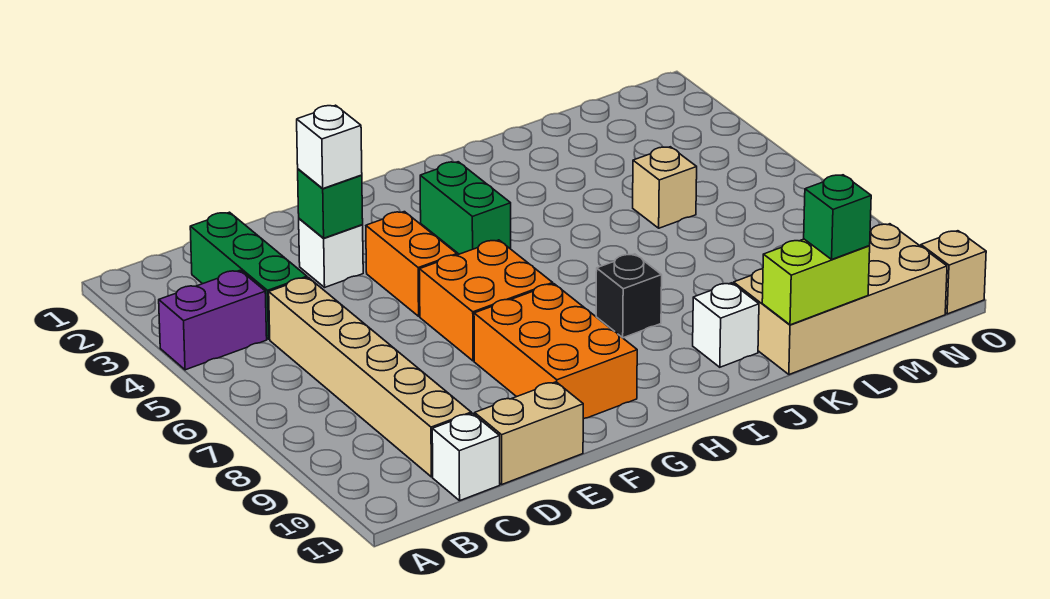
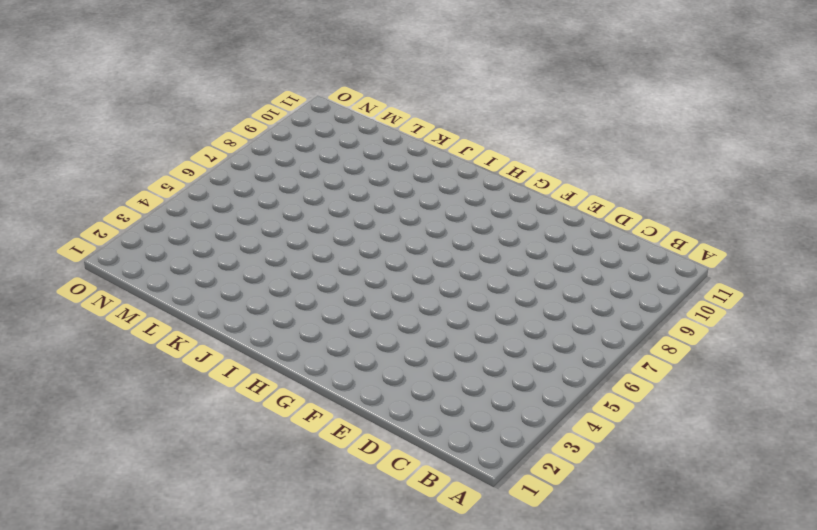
none -> purple 1x2 brick [159,270,267,370]
none -> green 1x3 brick [190,212,307,339]
none -> tan 1x6 brick [269,278,471,477]

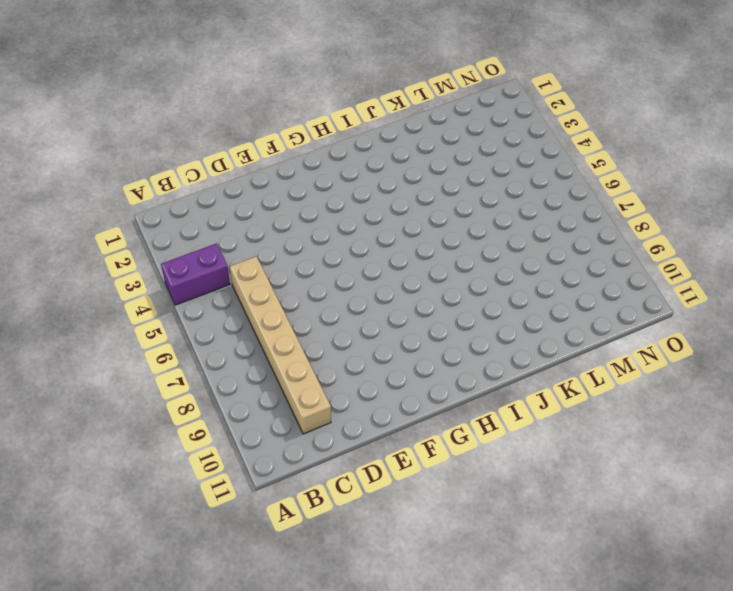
none -> green 1x3 brick [190,212,307,339]
none -> white 1x1 brick [432,413,500,501]
none -> tan 1x2 brick [475,382,583,484]

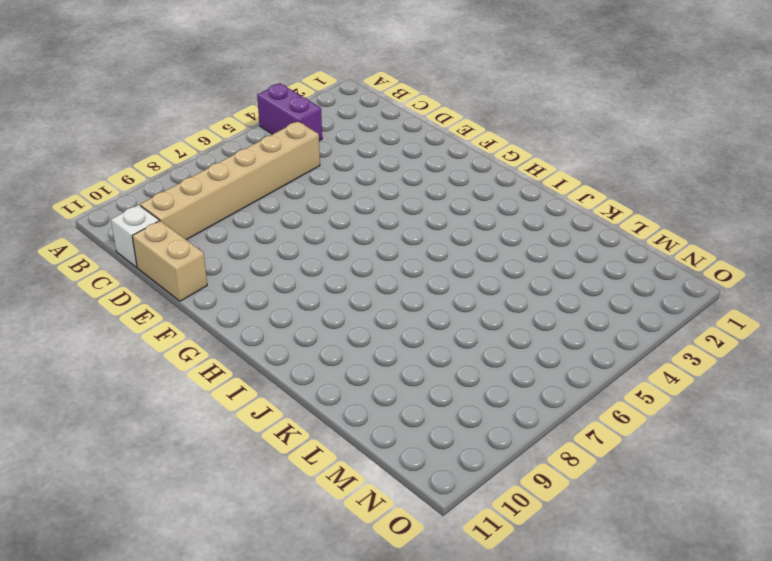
none -> green 1x3 brick [190,212,307,339]
none -> white 1x1 brick [299,219,363,287]
none -> orange 1x2 brick [366,212,457,316]

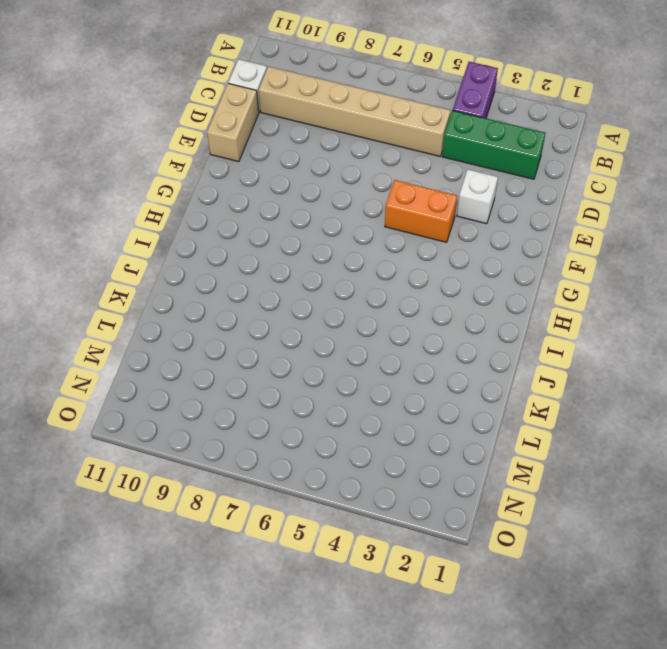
none -> orange 2x2 brick [419,240,553,361]
none -> orange 2x3 brick [474,284,637,419]
none -> green 1x2 brick [420,162,511,254]

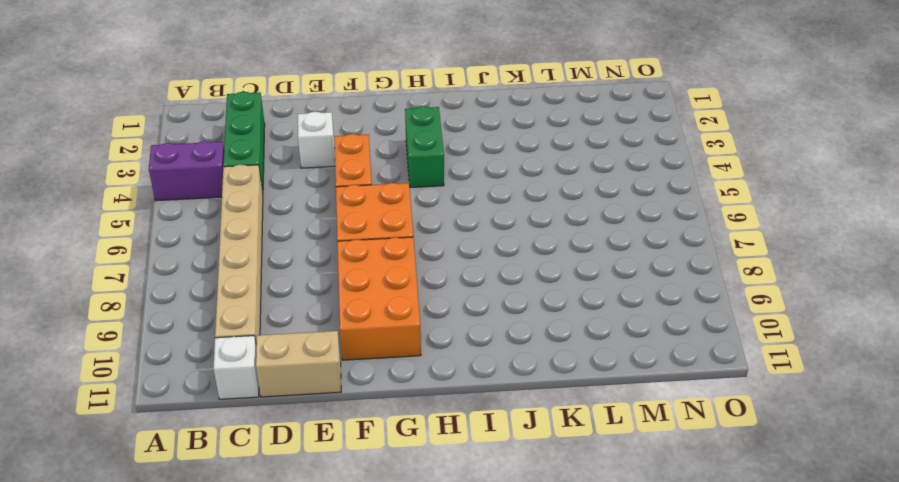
none -> black 1x1 brick [596,254,662,338]
none -> white 1x1 brick [693,283,759,367]
none -> tan 2x4 brick [734,224,947,375]

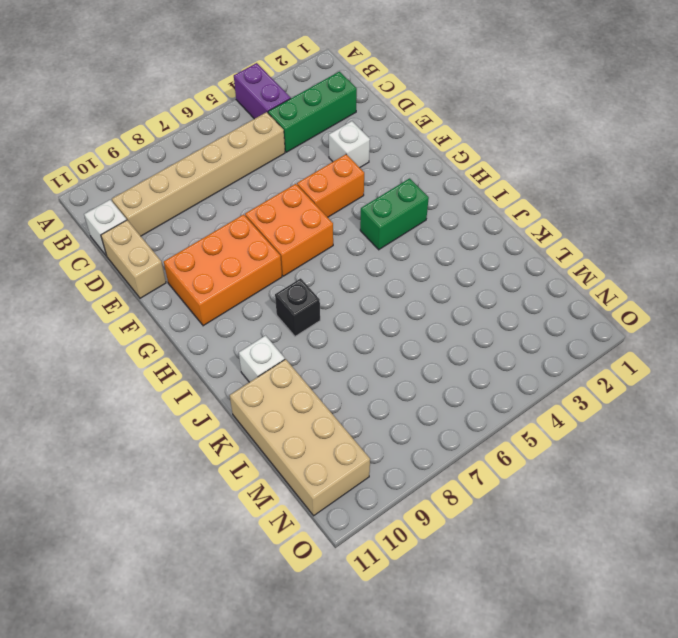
none -> tan 1x1 brick [633,147,697,228]
none -> tan 1x1 brick [921,231,986,314]
none -> green 1x1 brick [298,169,363,238]

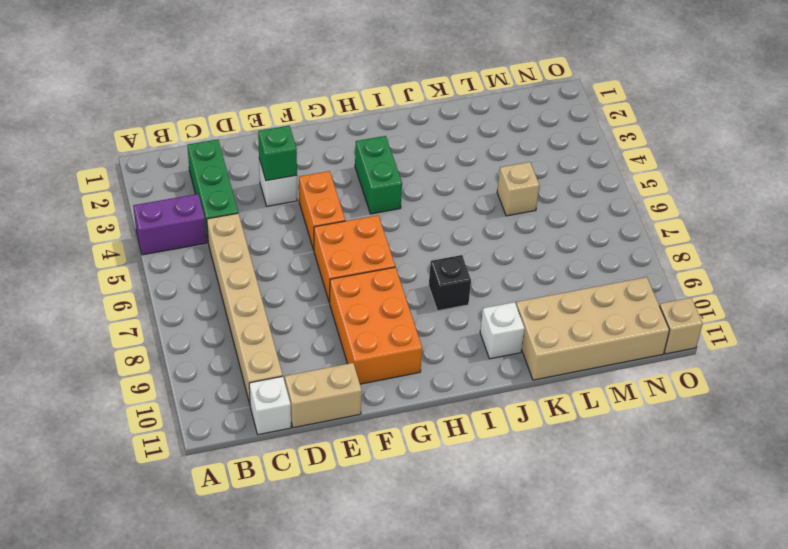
none -> lime 1x2 brick [762,239,870,325]
none -> white 1x1 brick [297,105,362,189]
none -> green 1x1 brick [804,175,871,259]

